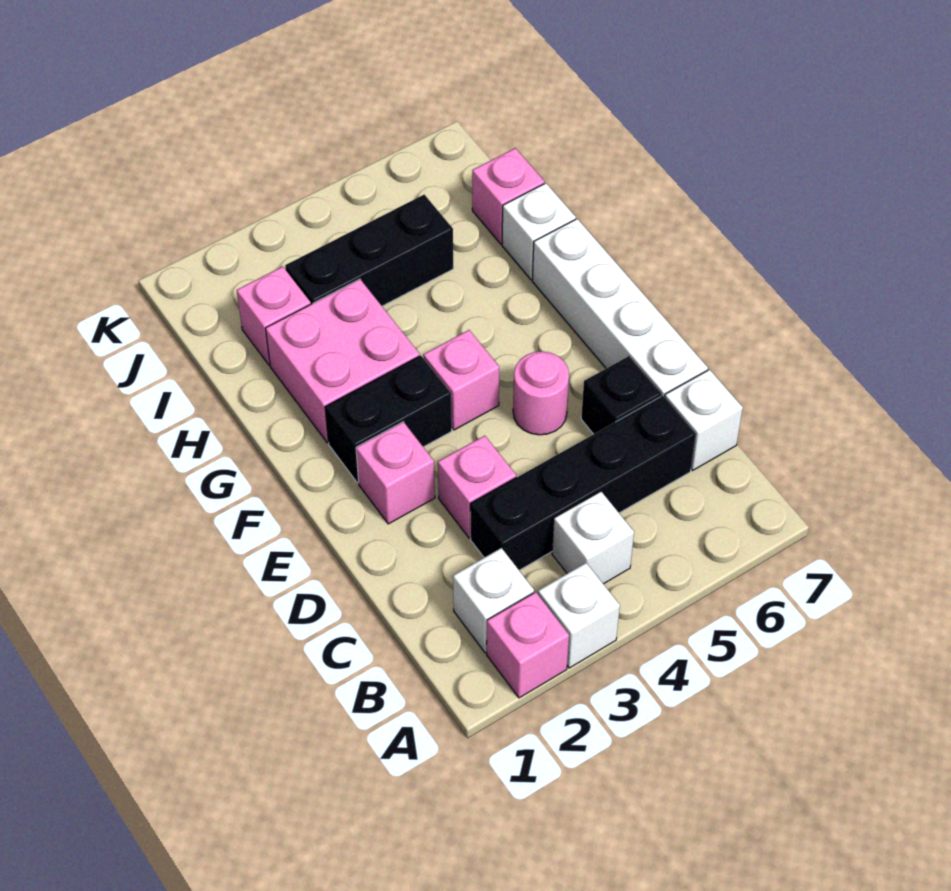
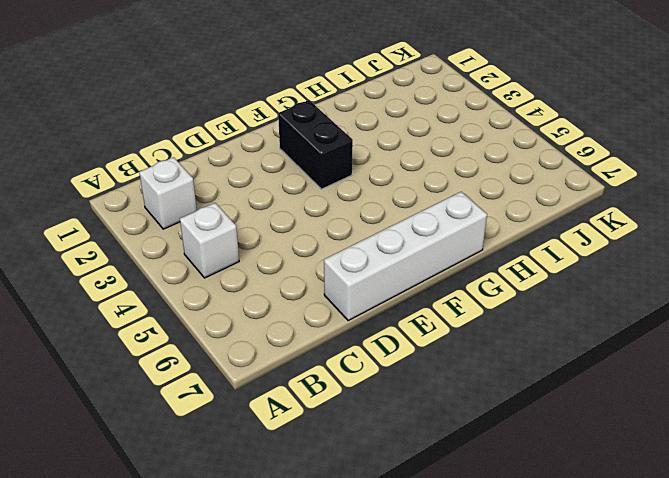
none -> pink 1x1 brick [487,592,569,698]
none -> white 1x1 brick [538,563,620,668]
none -> black 1x4 brick [470,396,696,570]

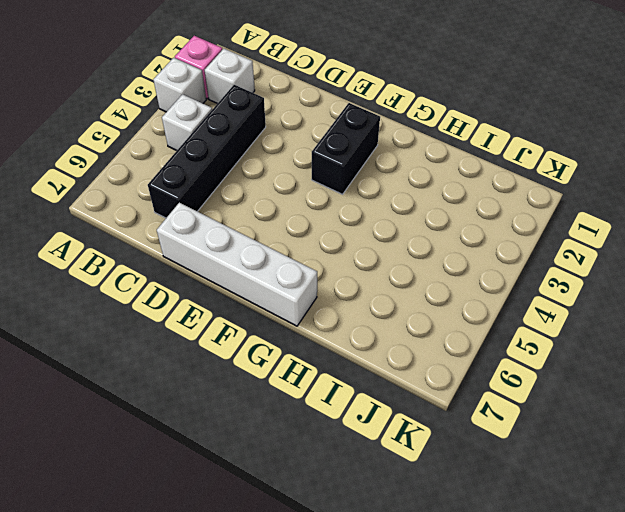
none -> white 1x1 brick [665,370,743,470]
none -> pink 1x1 brick [438,436,516,538]
none -> black 1x1 brick [581,356,661,434]

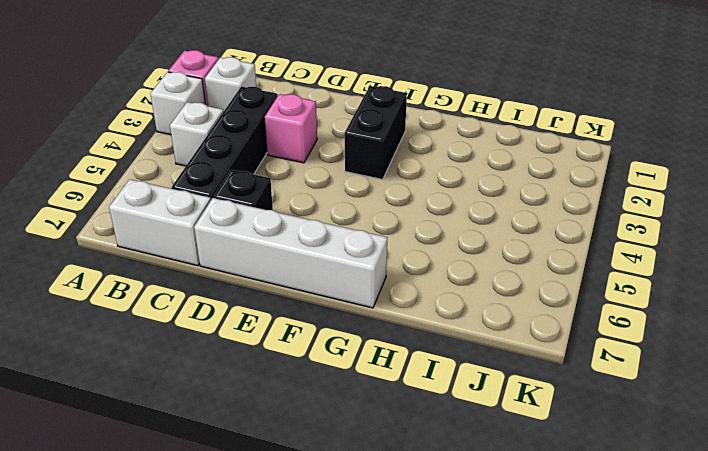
white 1x2 brick [109,179,211,266] -> white 1x1 brick [665,370,743,470]
none -> pink 1x1 brick [356,422,435,524]
none -> pink 1x1 round brick [513,351,569,435]
none -> pink 1x1 brick [423,330,499,430]

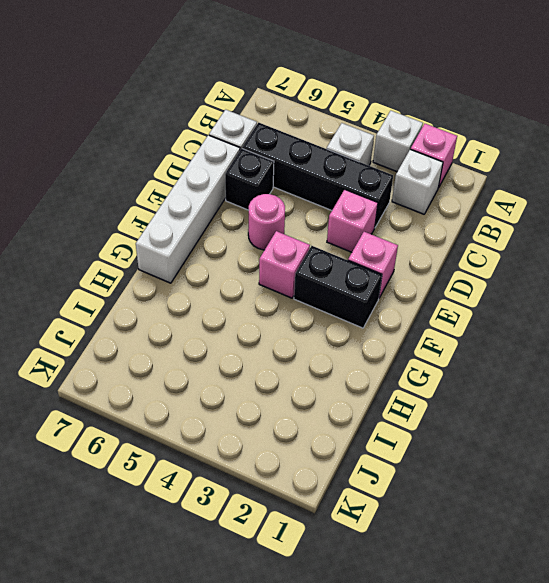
none -> pink 2x2 brick [265,279,420,443]
none -> white 1x1 brick [502,183,576,280]
none -> pink 1x1 brick [237,266,311,365]

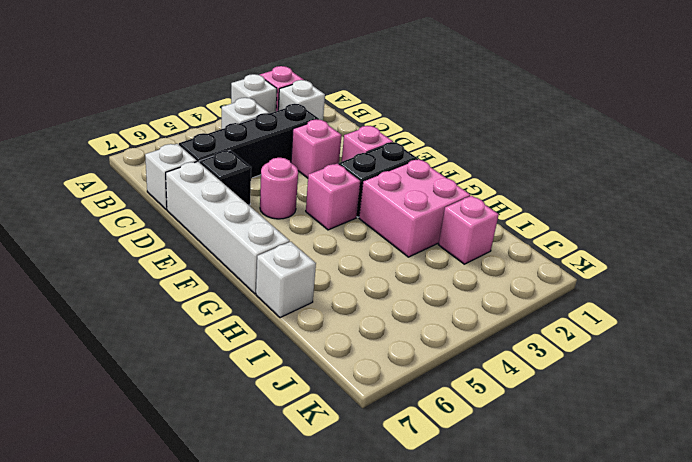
none -> black 1x3 brick [285,195,453,306]
none -> pink 1x1 brick [472,148,545,244]

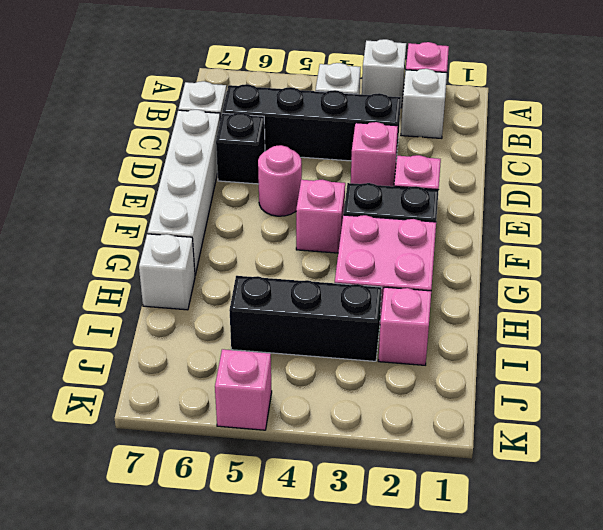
pink 1x1 brick [215,349,272,430] -> pink 1x1 brick moved to [472,148,545,244]

